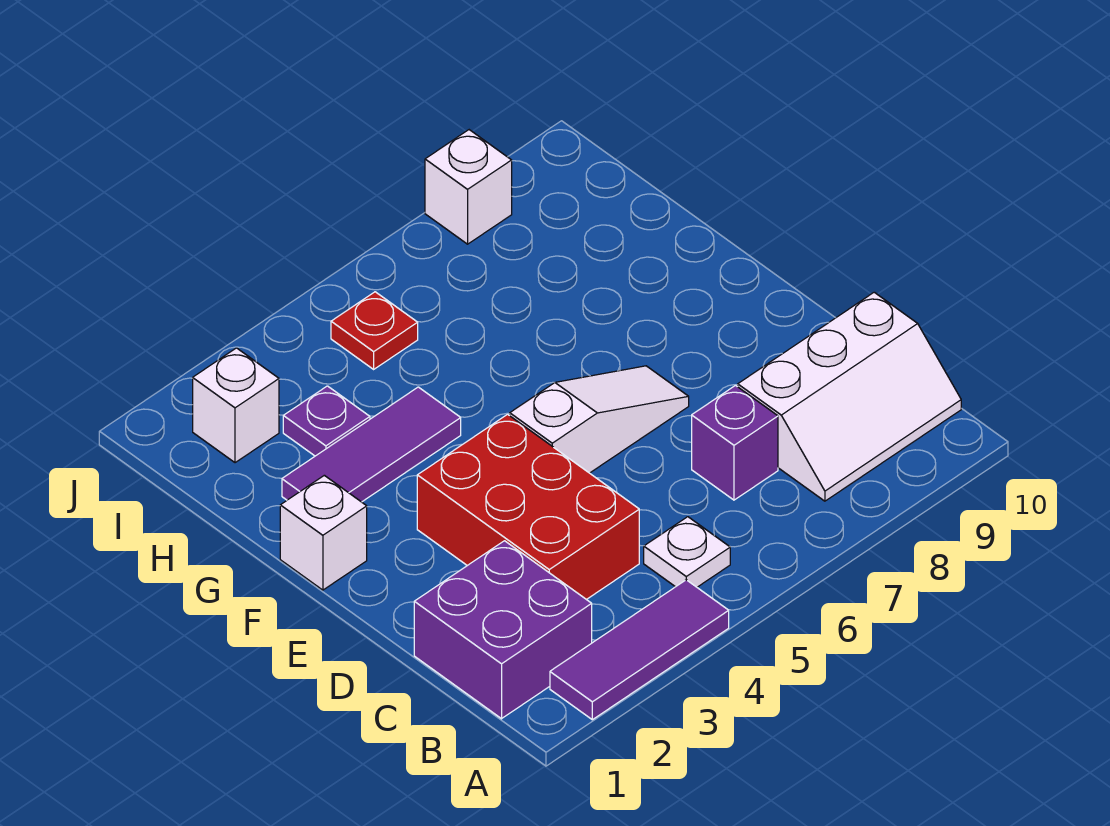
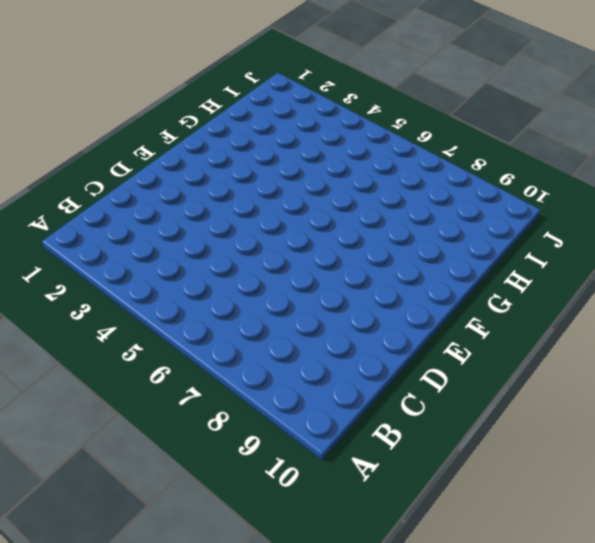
none -> purple 1x3 tile [550,580,729,720]
none -> purple 2x2 brick [414,541,592,719]
none -> white 1x1 plate [644,517,730,587]

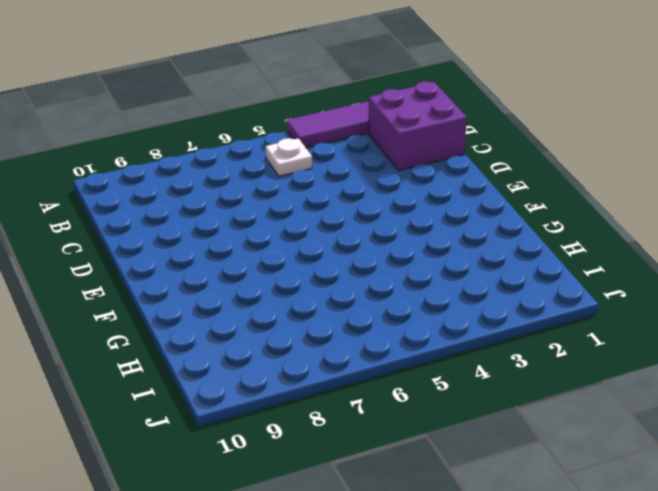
none -> white 2x3 slope [738,292,961,501]
none -> red 2x3 brick [417,414,639,600]
none -> purple 1x1 brick [692,386,778,500]

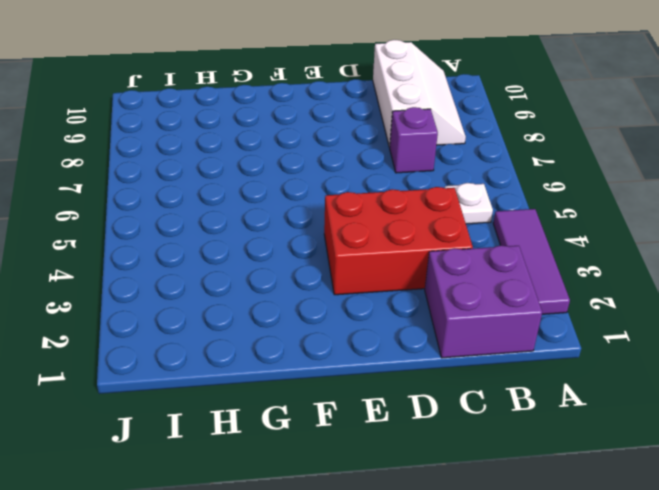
none -> white 1x3 slope [510,366,689,473]
none -> white 1x1 brick [280,475,367,590]
none -> purple 1x3 tile [282,387,461,502]

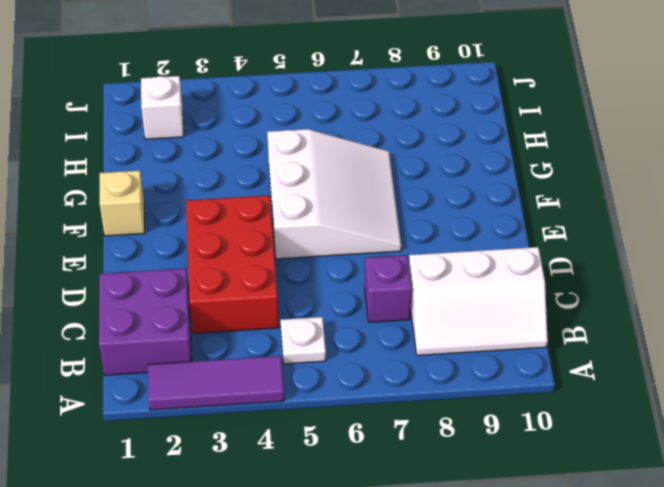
white 3x3 slope [267,129,401,259] -> white 1x3 slope [510,366,689,473]
tan 1x1 brick [100,171,145,236] -> white 1x1 brick [280,475,367,590]
none -> purple 1x3 tile [282,387,461,502]
none -> purple 1x1 plate [283,386,370,456]
none -> red 1x1 plate [331,292,418,369]

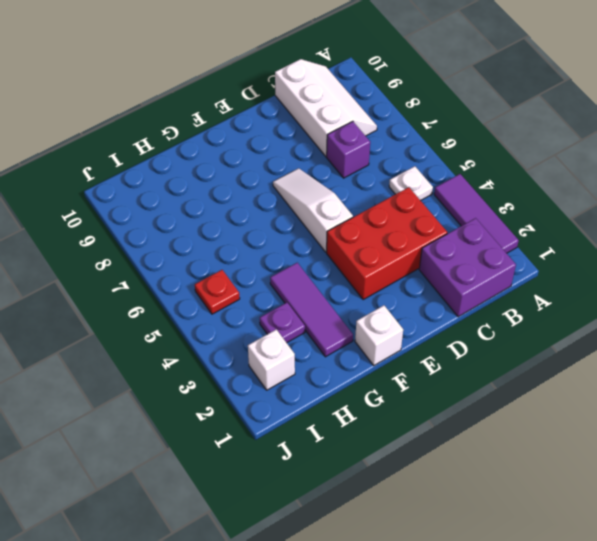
none -> white 1x1 brick [425,130,512,244]

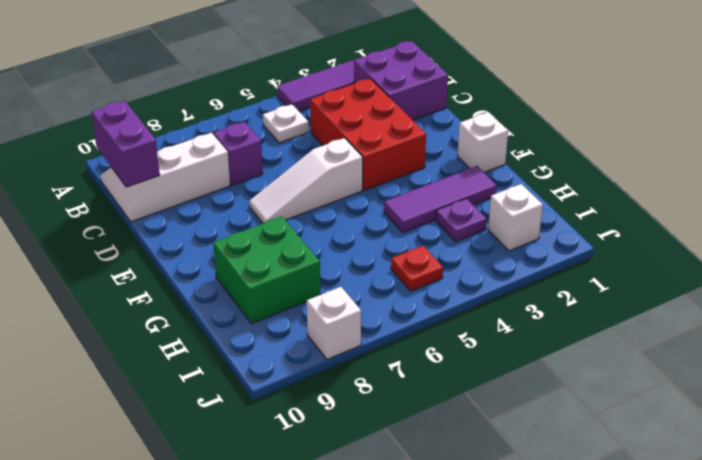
purple 1x2 brick [92,101,160,187] -> none
green 2x2 brick [213,217,320,324] -> none

